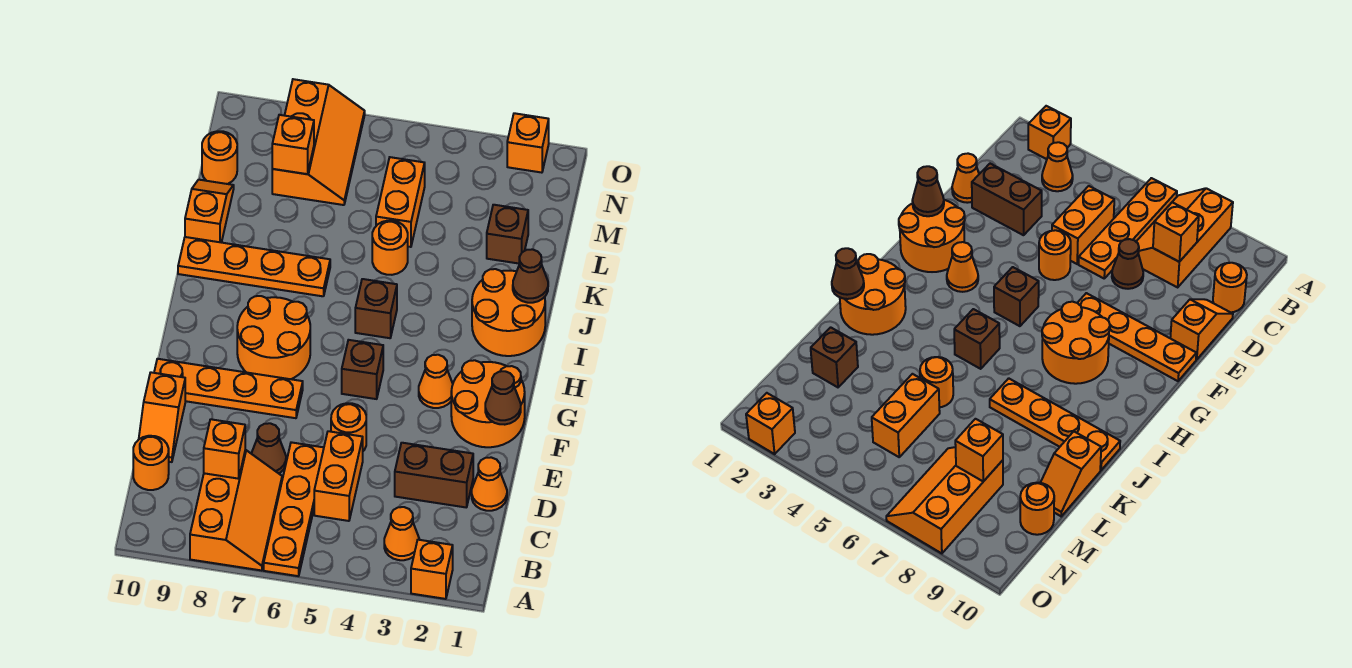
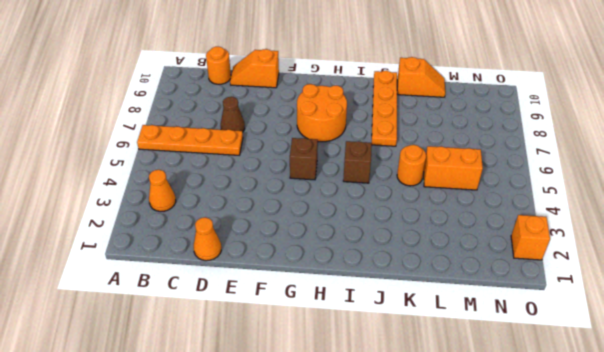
none -> orange 1x1 brick [411,540,453,599]
none -> orange 2x3 slope [190,450,282,571]
none -> orange 1x2 brick [314,431,363,521]
none -> brown 1x2 brick [395,443,473,507]

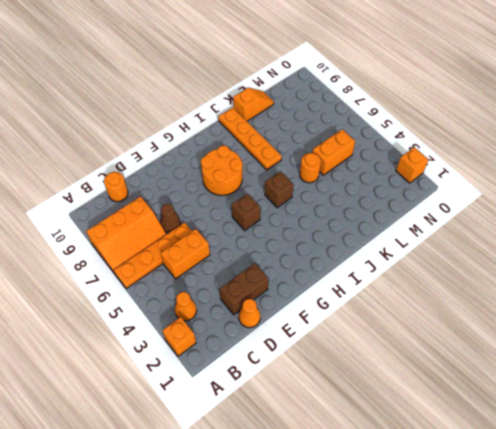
brown 1x2 brick [220,263,269,315] -> brown 1x2 brick turned to [395,443,473,507]
none -> orange 1x2 slope [139,372,185,462]
none -> orange 1x1 round brick [331,403,366,451]
none -> orange 2x2 round brick [451,360,525,447]
none -> orange 1x4 plate [154,359,303,418]

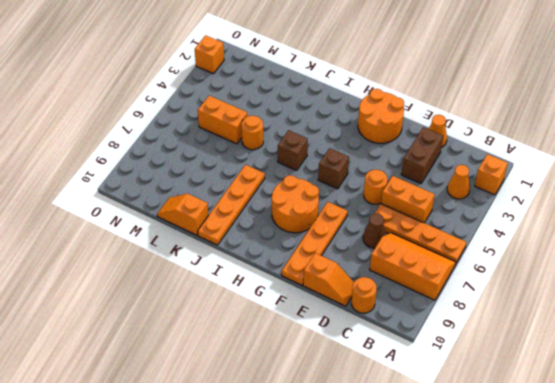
none -> orange 1x1 cone [419,355,453,408]
none -> orange 2x2 round brick [472,269,545,356]
none -> brown 1x1 brick [487,205,528,264]
none -> orange 2x3 slope [272,79,365,205]

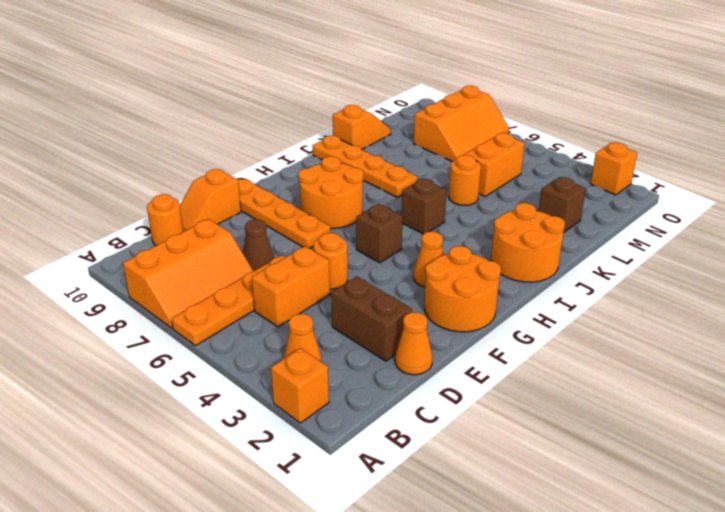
none -> orange 1x1 round brick [202,131,237,184]
none -> orange 1x1 brick [204,419,245,479]
none -> brown 1x1 cone [485,371,521,425]
none -> brown 1x1 cone [513,249,548,303]

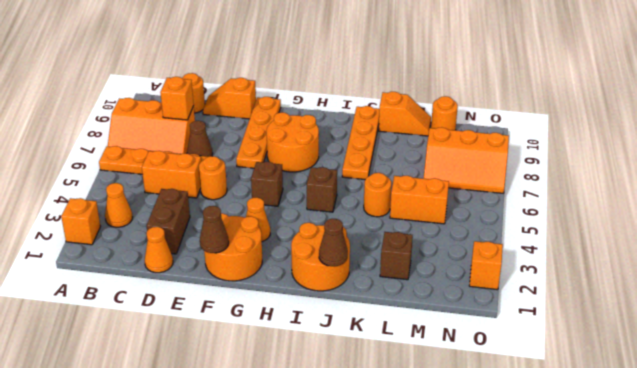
none -> orange 1x1 brick [272,115,314,174]

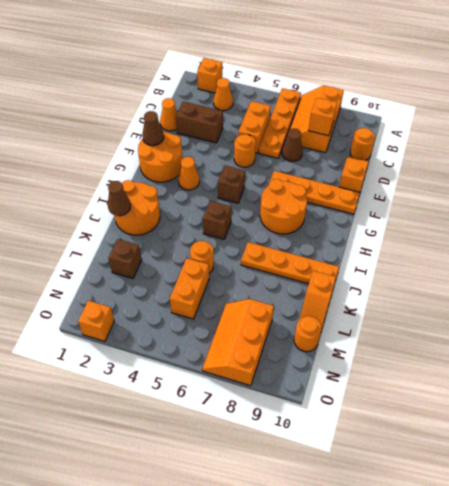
none -> orange 1x1 brick [272,115,314,174]

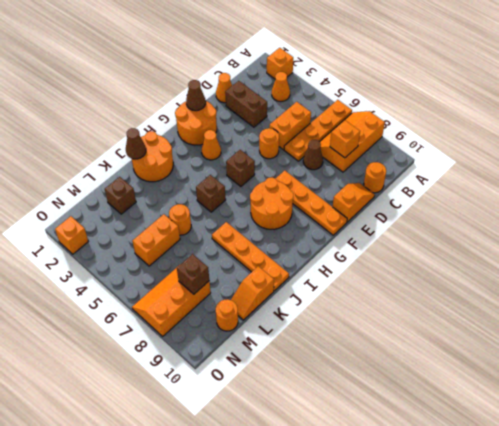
brown 1x1 brick [177,254,209,294] -> orange 1x1 brick [272,115,314,174]

